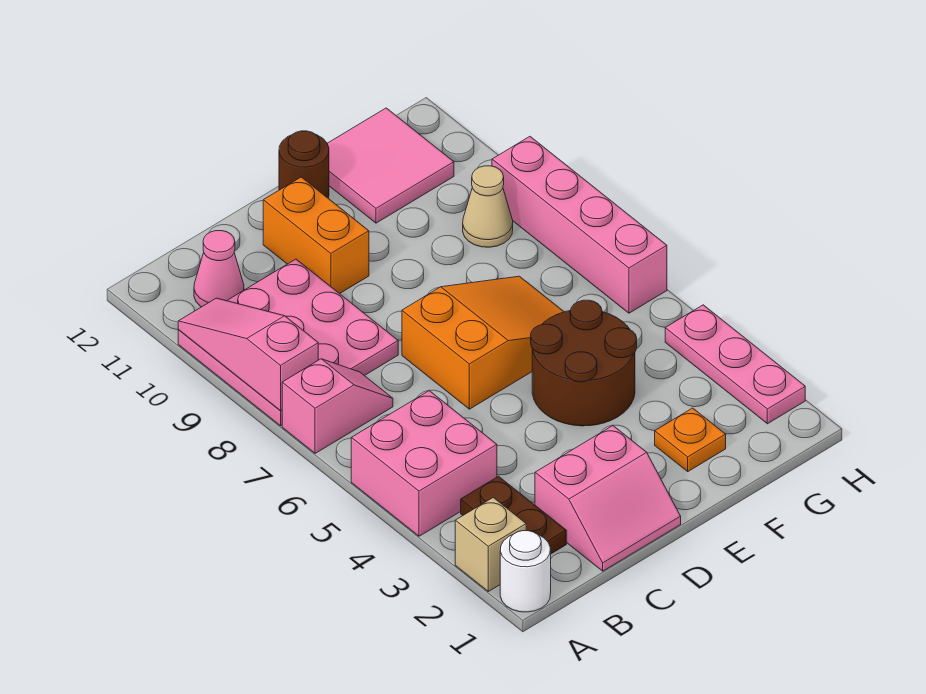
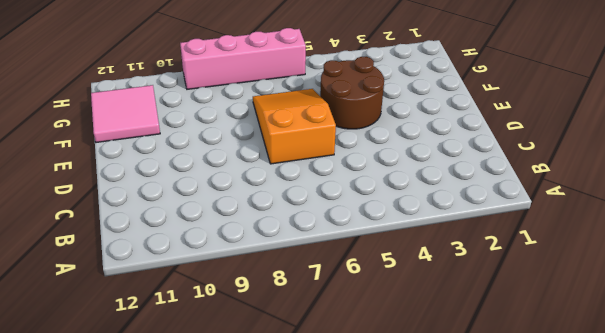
none -> white 1x1 round brick [500,531,551,612]
none -> tan 1x1 brick [455,497,526,591]
none -> pink 2x2 brick [351,391,497,536]

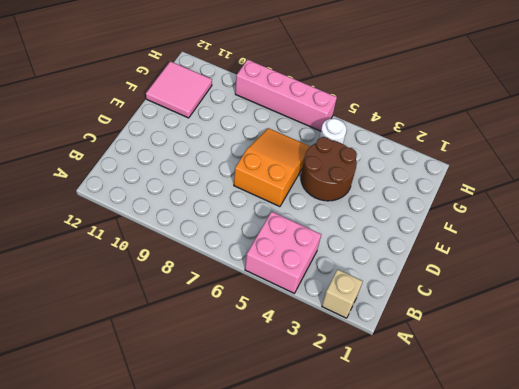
white 1x1 round brick [320,119,347,144] -> white 1x1 round brick moved to [500,531,551,612]
none -> pink 1x2 slope [282,359,393,453]
none -> pink 3x3 plate [178,259,398,426]
none -> brown 1x2 plate [461,476,566,554]

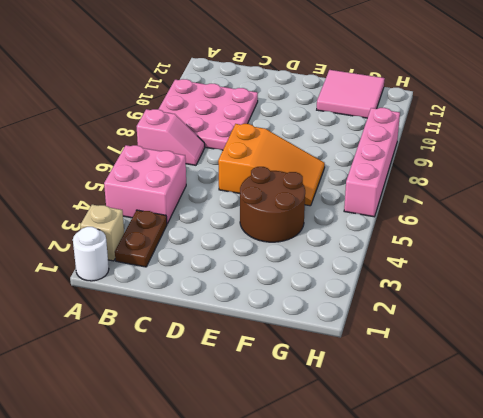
none -> pink 1x1 cone [194,231,244,307]
none -> pink 2x2 slope [535,426,681,571]
none -> orange 1x2 brick [263,177,369,294]

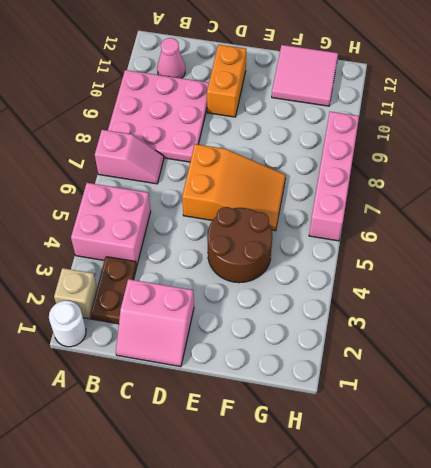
none -> brown 1x1 round brick [279,131,329,199]
none -> orange 1x1 plate [655,408,726,471]
none -> tan 1x1 cone [463,166,513,247]

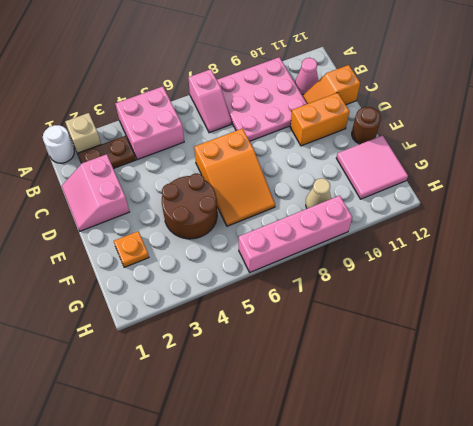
orange 1x2 slope [303,65,360,105] -> none
none -> pink 1x3 plate [665,305,805,424]
none -> pink 1x3 slope [178,298,318,411]

